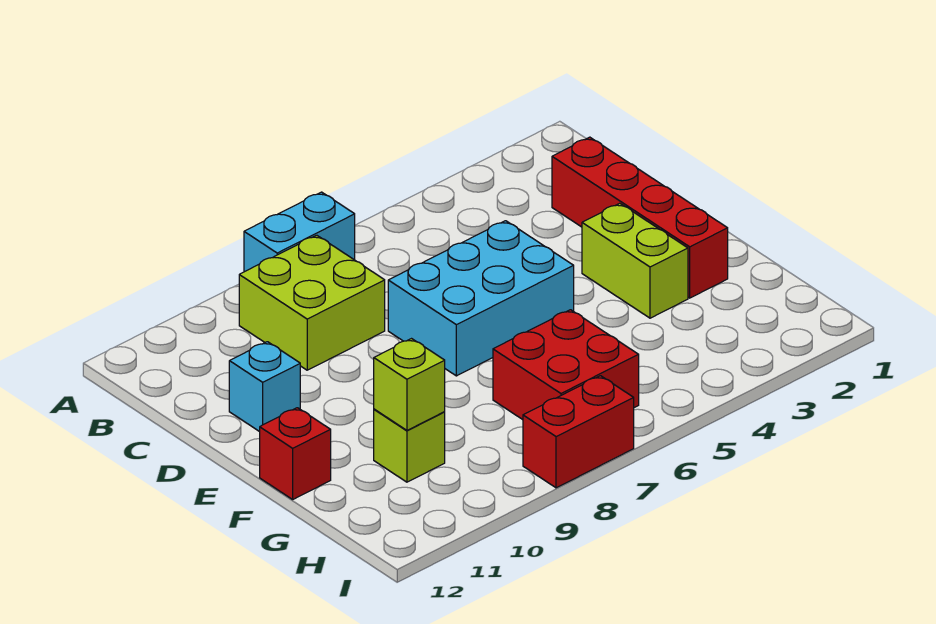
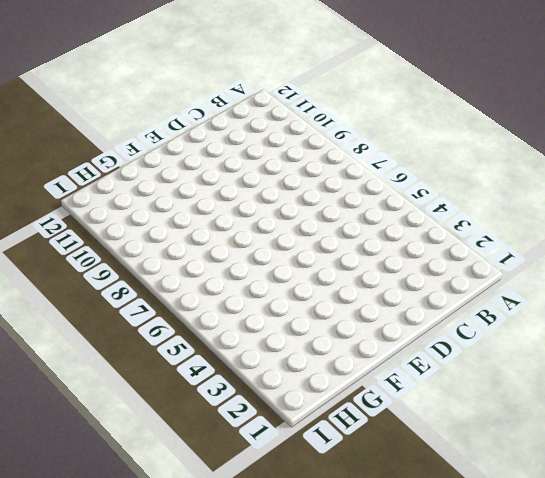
none -> cyan 1x2 brick [244,192,355,272]
none -> lime 2x2 brick [239,235,385,370]

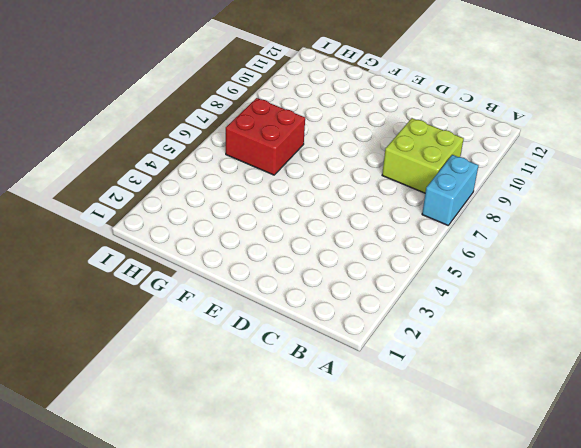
none -> red 1x4 brick [552,137,728,298]
none -> cyan 2x3 brick [388,221,574,376]

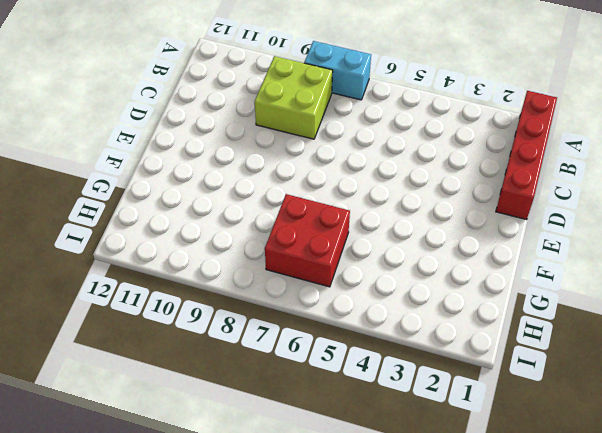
red 1x4 brick [496,91,557,220] -> red 1x4 brick moved to [552,137,728,298]
none -> cyan 2x3 brick [388,221,574,376]
none -> cyan 1x1 brick [229,342,300,432]

